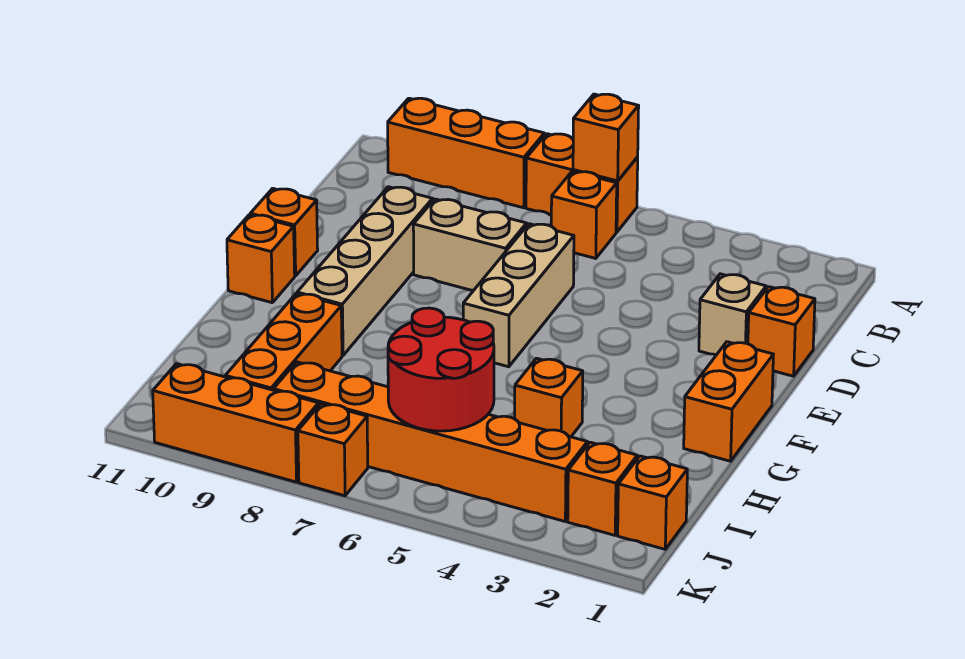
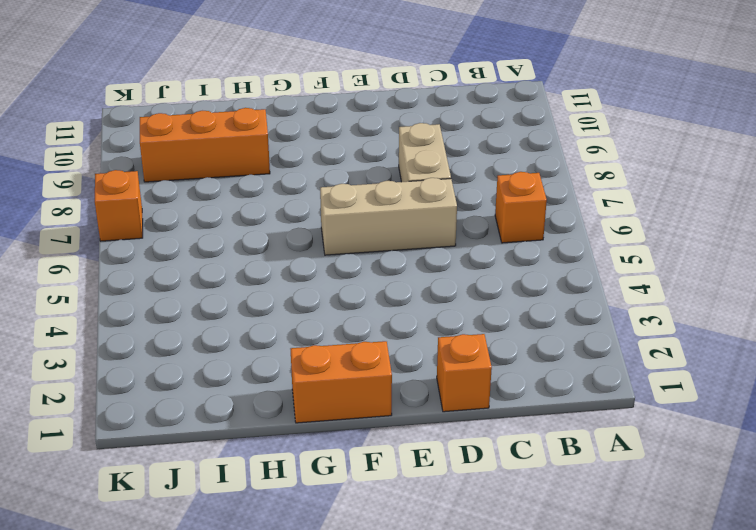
none -> orange 1x2 brick [526,134,638,232]
none -> orange 1x3 brick [388,98,544,208]
none -> tan 1x1 brick [699,274,766,355]

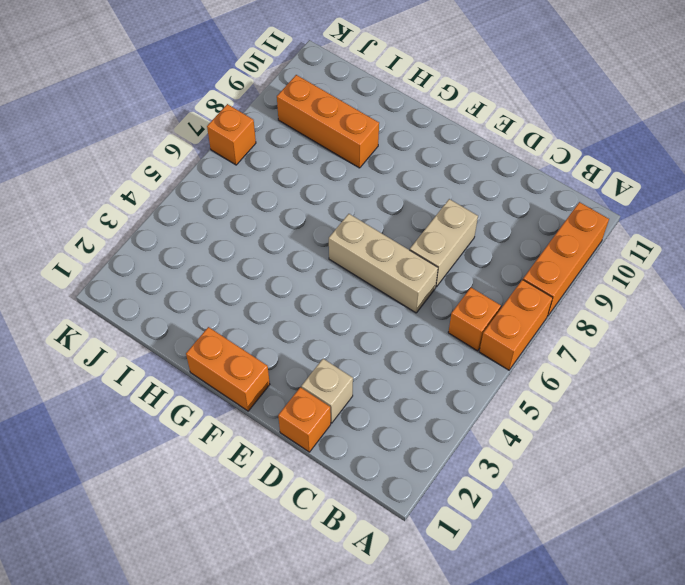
none -> tan 1x4 brick [297,187,433,355]
none -> orange 1x1 brick [250,188,318,276]
none -> orange 1x1 brick [227,215,295,303]

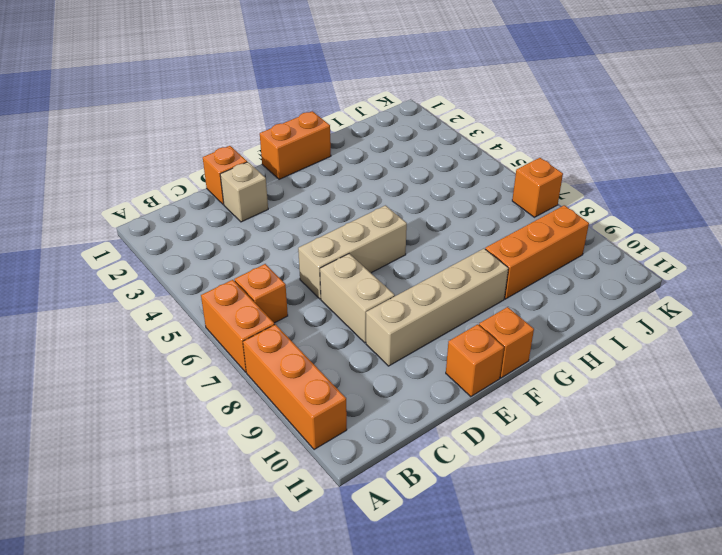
none -> orange 1x1 brick [515,358,583,437]
none -> orange 1x1 brick [618,456,687,549]
none -> orange 1x1 brick [568,442,637,535]

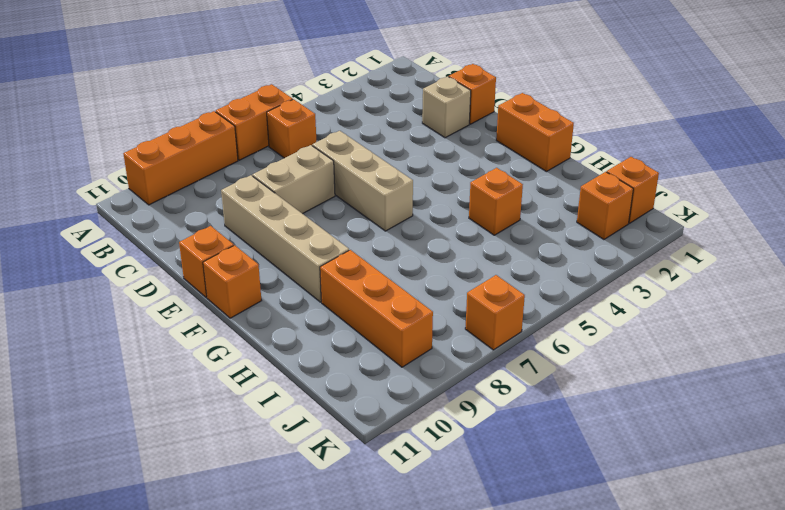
none -> orange 1x6 brick [274,362,587,521]
none -> orange 1x3 brick [153,364,319,482]
none -> orange 1x1 brick [573,94,639,181]

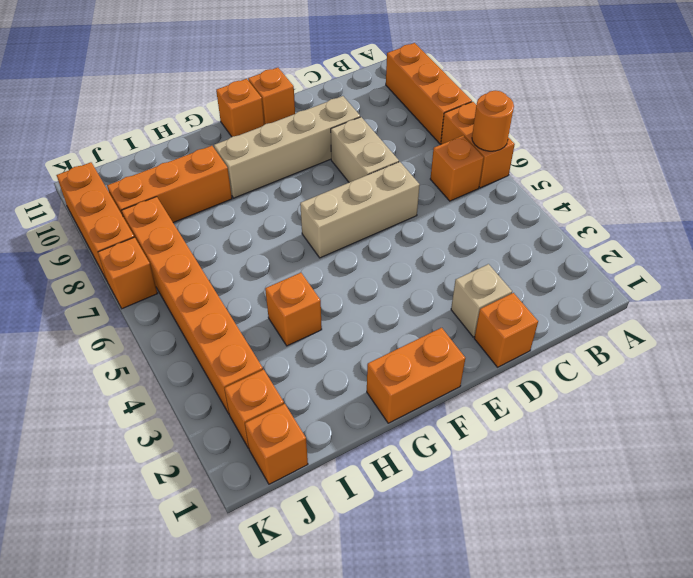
orange 1x1 round brick [472,91,514,151] -> orange 1x1 brick [573,94,639,181]
none -> red 2x2 round brick [388,308,494,431]

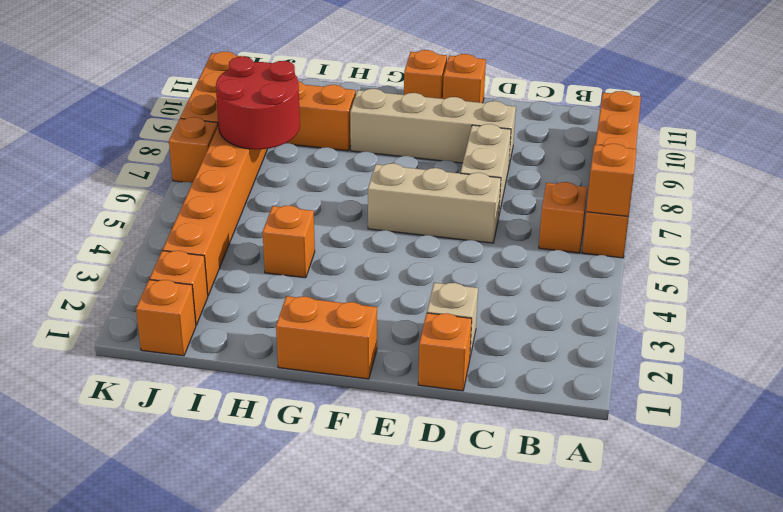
red 2x2 round brick [216,57,300,149] -> red 2x2 round brick moved to [388,308,494,431]

